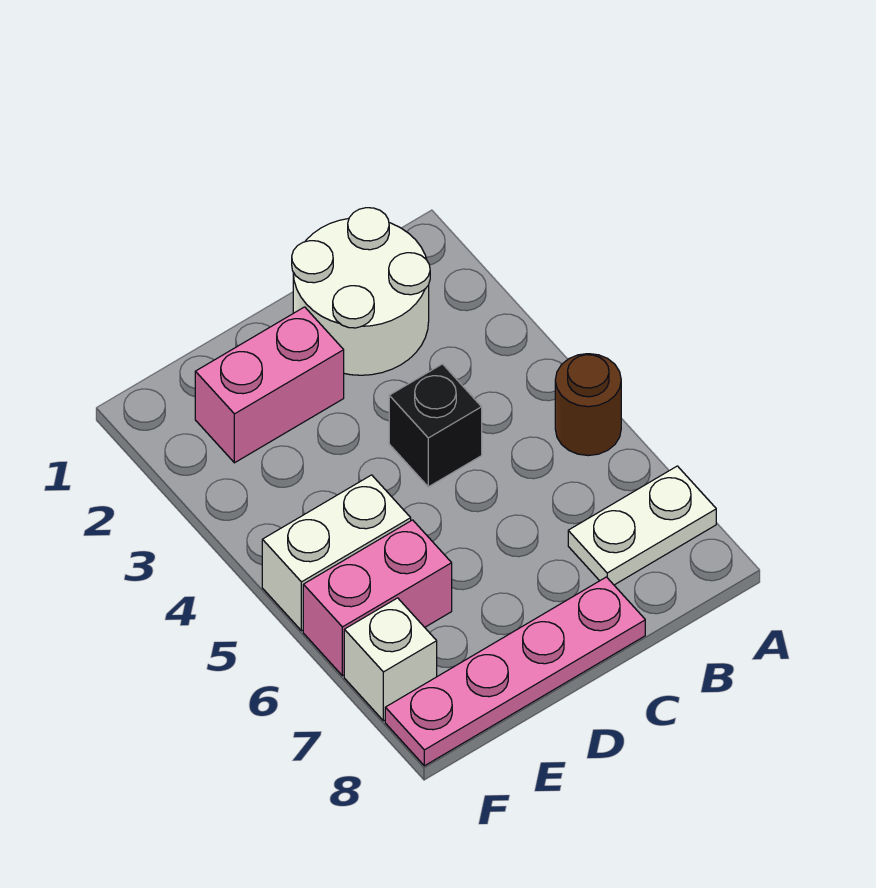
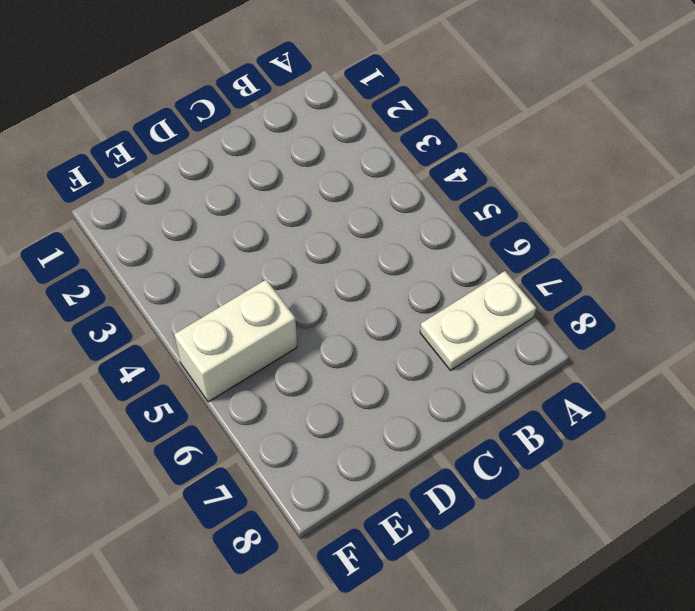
none -> brown 1x1 round brick [555,354,621,456]
none -> white 2x2 round brick [292,208,430,375]

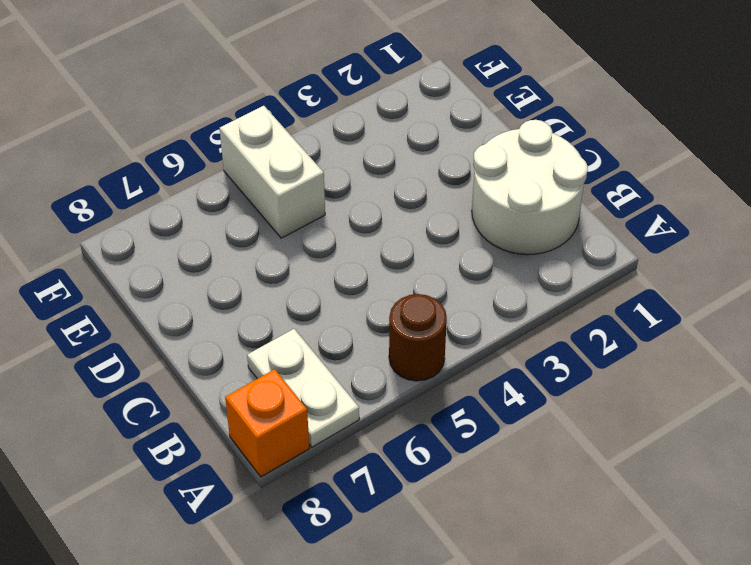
orange 1x1 brick [225,369,309,477] -> none
none -> black 1x1 brick [389,364,482,487]
none -> pink 1x4 plate [385,577,645,766]

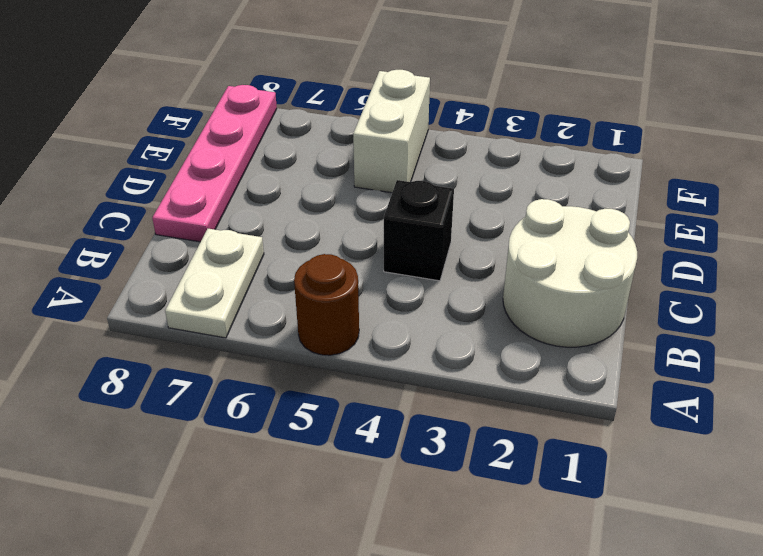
none -> pink 1x2 brick [195,307,344,463]
none -> pink 1x2 brick [303,520,452,676]

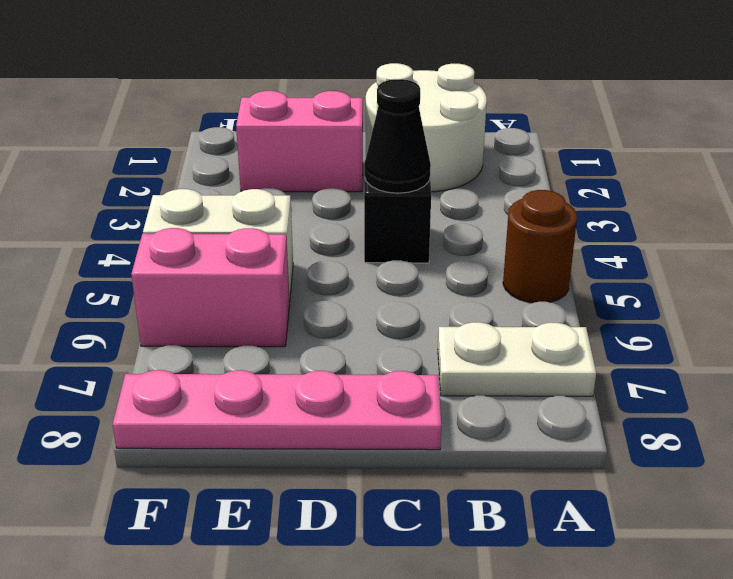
black 1x1 cone [365,79,431,193] -> none
none -> white 1x1 brick [344,598,437,721]

